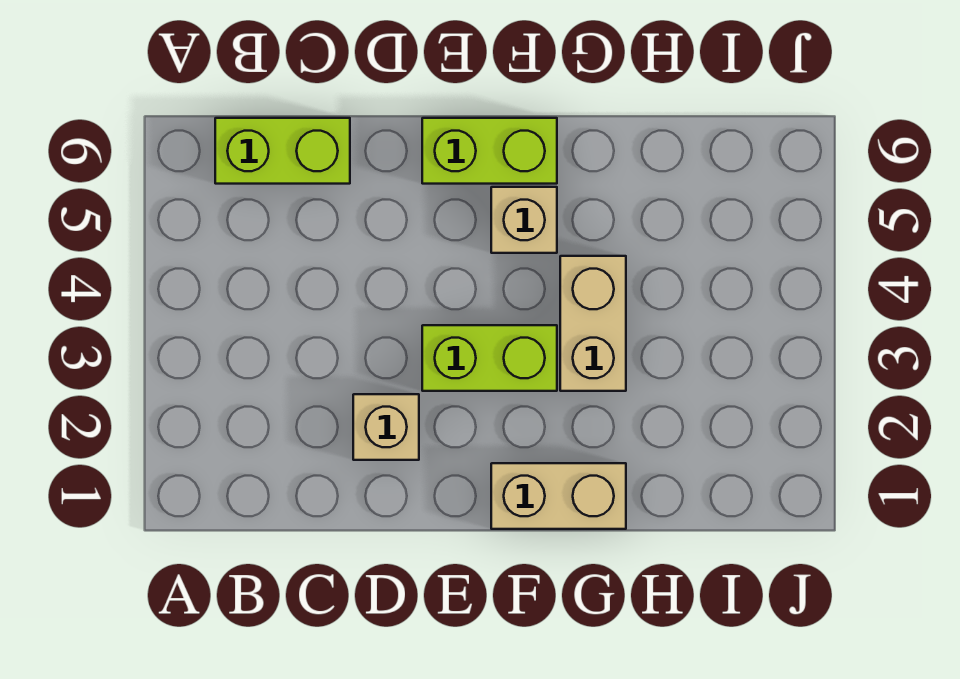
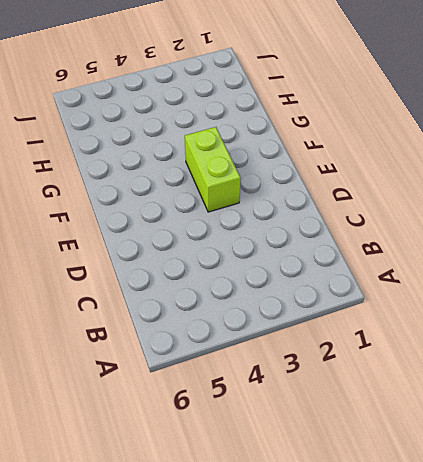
none -> lime 1x2 brick [215,118,350,184]
none -> tan 1x1 brick [353,394,419,460]

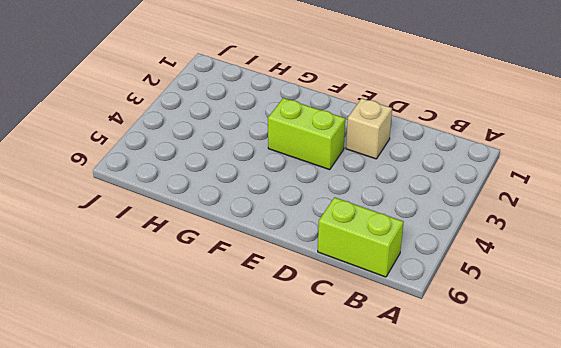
none -> lime 1x2 brick [422,118,557,184]
none -> tan 1x2 brick [491,463,626,529]

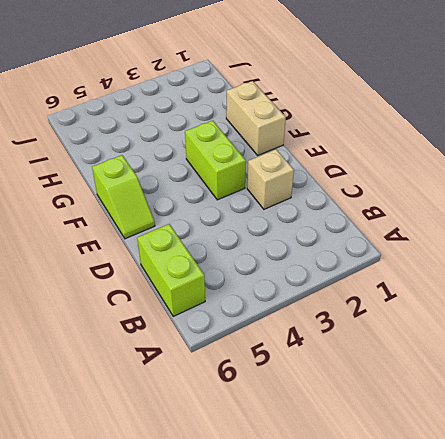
lime 1x2 slope [92,155,155,239] -> lime 1x2 brick [422,118,557,184]
none -> tan 1x1 brick [491,187,557,253]
none -> tan 1x2 brick [560,256,626,391]

